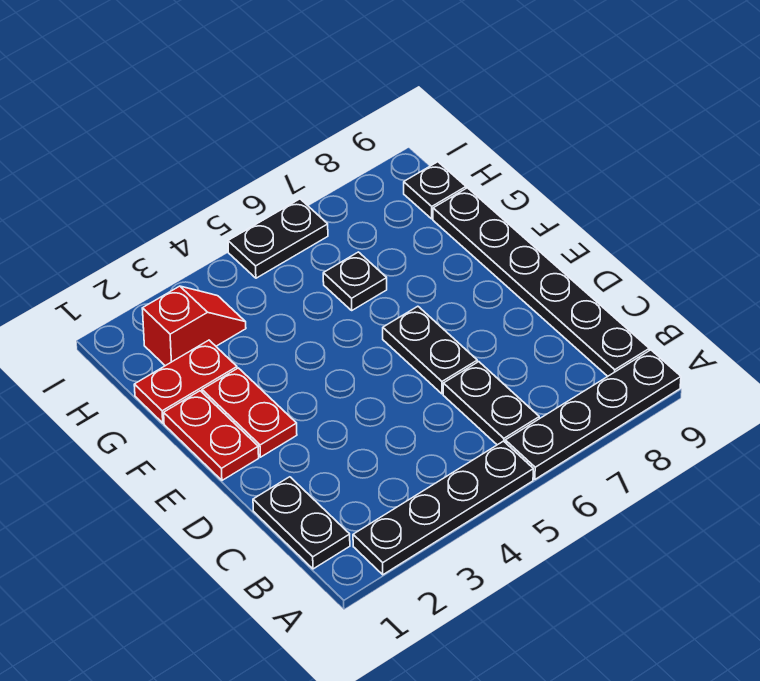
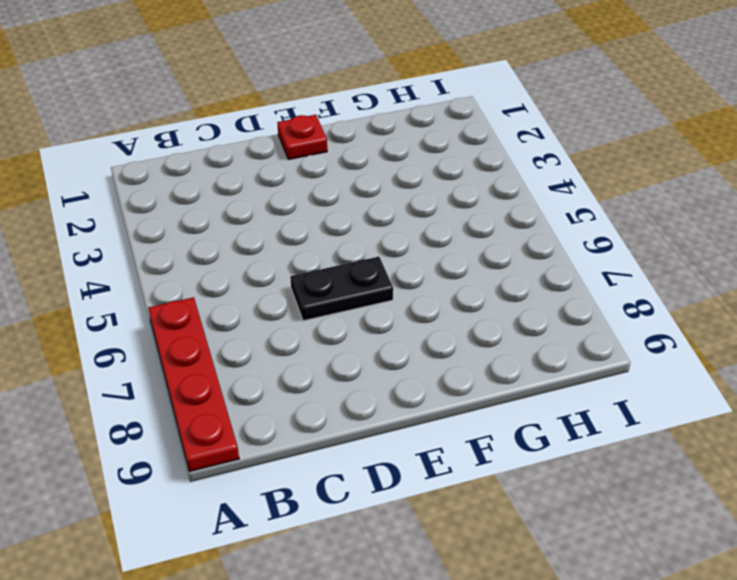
red 1x4 plate [148,297,239,472] -> black 1x4 plate [505,350,681,479]
red 1x1 plate [277,115,327,160] -> red 1x2 plate [164,391,259,480]
none -> black 1x4 plate [353,441,533,575]
none -> black 1x2 plate [253,477,350,569]
none -> black 1x2 plate [443,362,539,445]

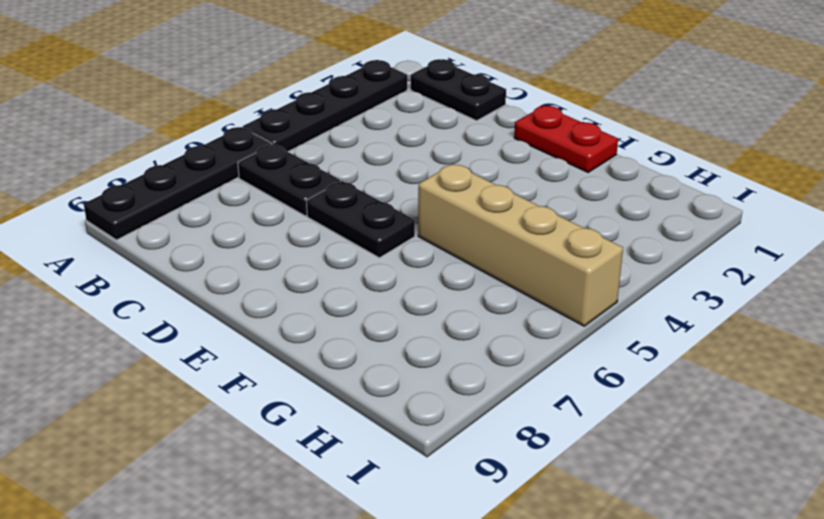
tan 1x4 brick [418,164,623,326] -> black 1x2 plate [228,199,328,278]
none -> black 1x6 plate [433,188,649,376]
none -> red 1x2 plate [202,368,297,457]
none -> red 1x2 plate [134,340,237,423]

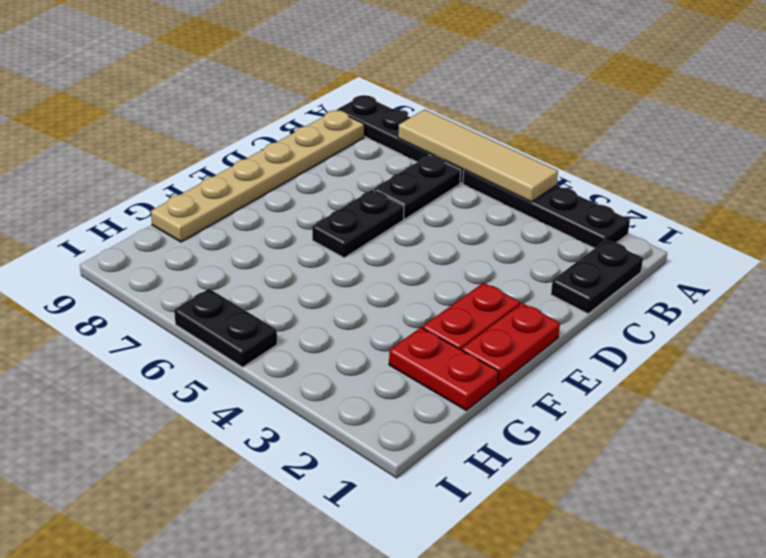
tan 1x4 tile [398,110,558,202] -> none
tan 1x6 plate [151,110,364,242] -> black 1x6 plate [433,188,649,376]
none -> black 1x1 plate [323,252,387,310]
none -> red 1x2 slope [142,286,246,366]
none -> black 1x1 plate [404,162,466,219]

